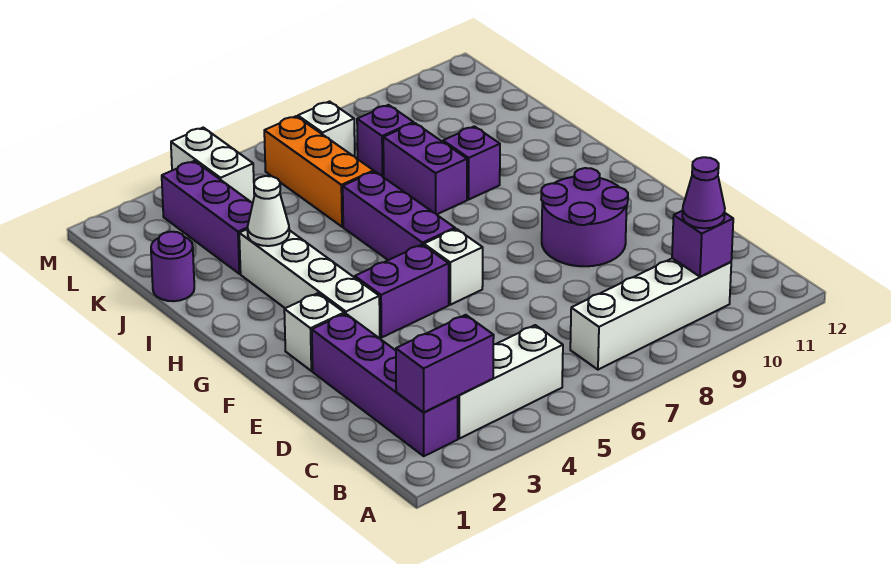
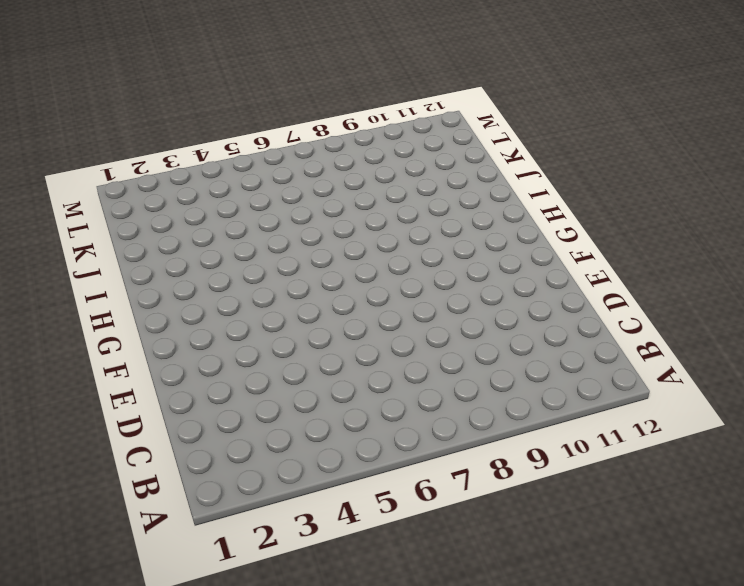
none -> purple 1x4 brick [312,314,458,456]
none -> white 1x3 brick [457,325,563,439]
none -> white 1x4 brick [570,258,731,370]

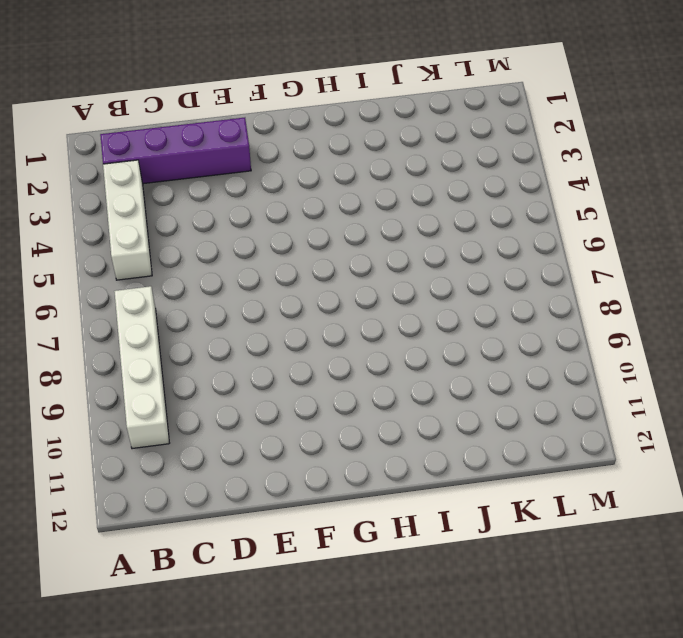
none -> purple 2x2 round brick [541,168,628,266]
none -> white 1x1 brick [284,293,344,371]
none -> white 1x4 brick [239,229,380,339]

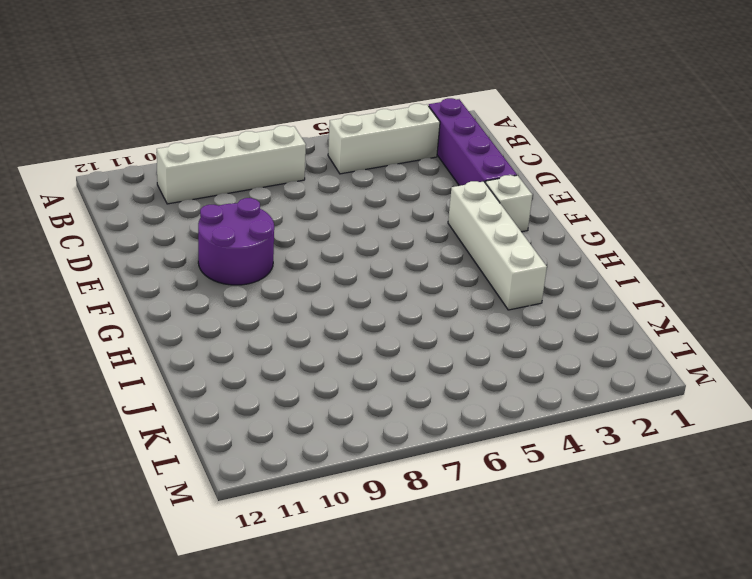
none -> purple 1x2 brick [355,245,449,337]
none -> white 1x1 brick [424,229,483,305]
none -> purple 1x3 brick [343,171,455,260]

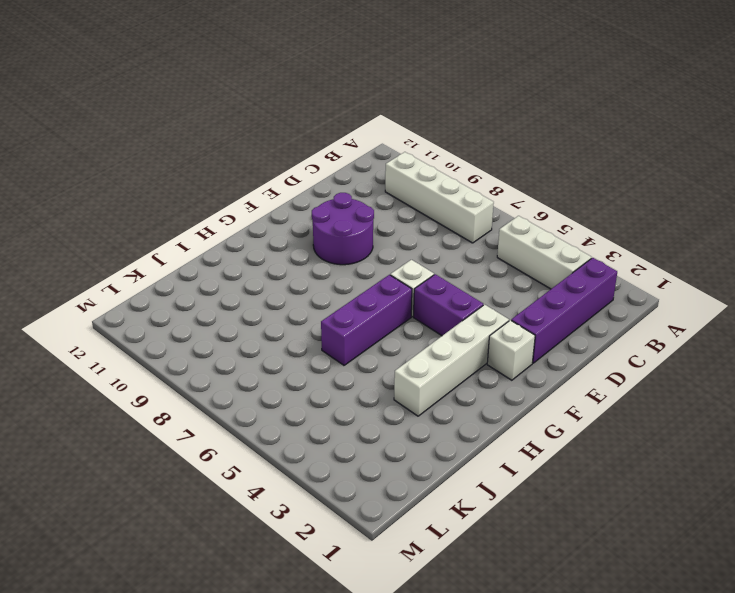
none -> purple 1x2 brick [383,123,467,214]
none -> purple 1x1 brick [443,126,500,200]
none -> purple 1x1 round brick [151,232,194,301]

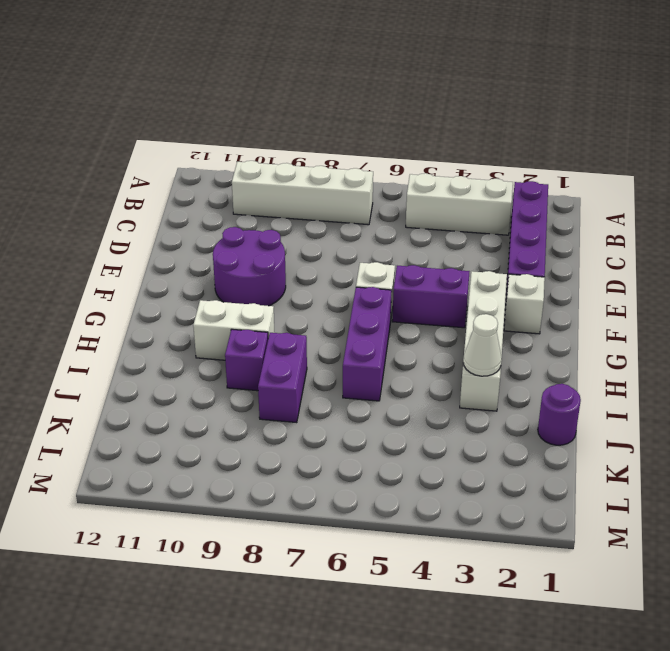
white 1x2 brick [193,300,274,360] -> white 1x2 brick turned to [171,128,254,203]
none -> purple 1x3 brick [162,161,253,274]
none -> orange 1x3 brick [264,116,374,227]
none -> purple 1x1 brick [357,105,414,177]

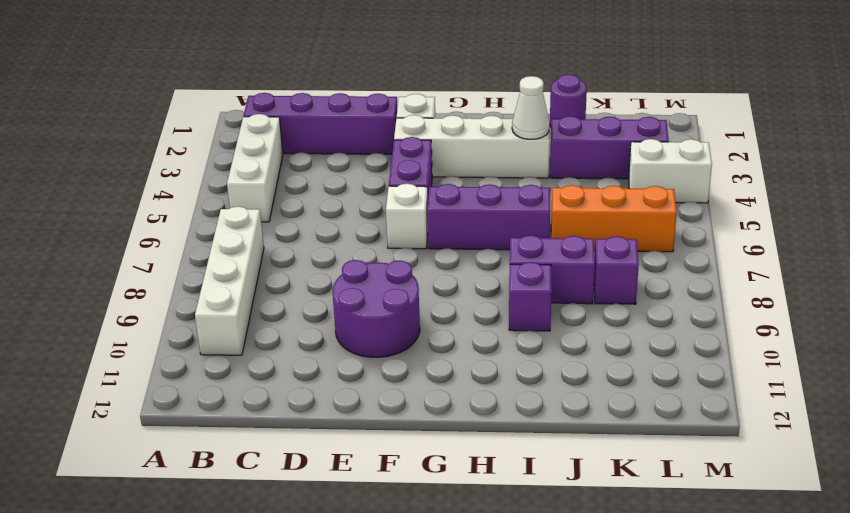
none -> white 1x1 brick [298,102,355,156]
none -> purple 1x2 brick [396,315,494,413]
none -> purple 1x1 brick [672,211,733,277]

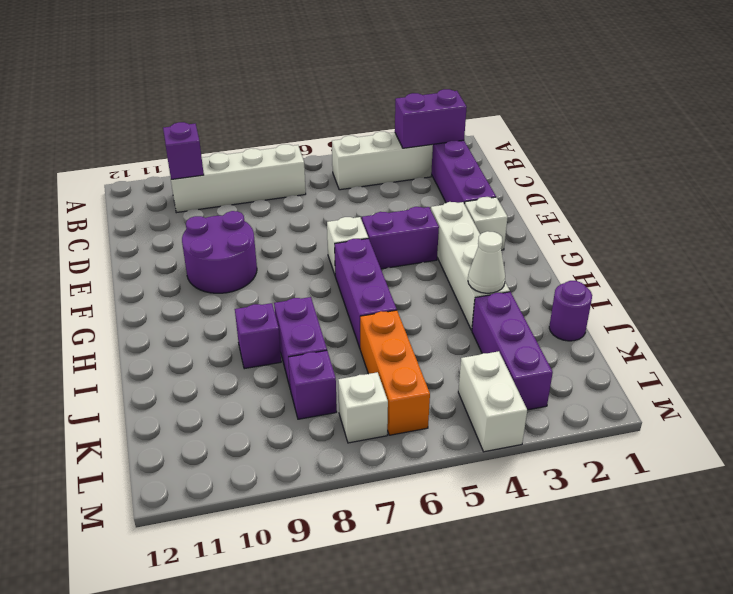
none -> purple 1x1 cone [682,157,725,228]

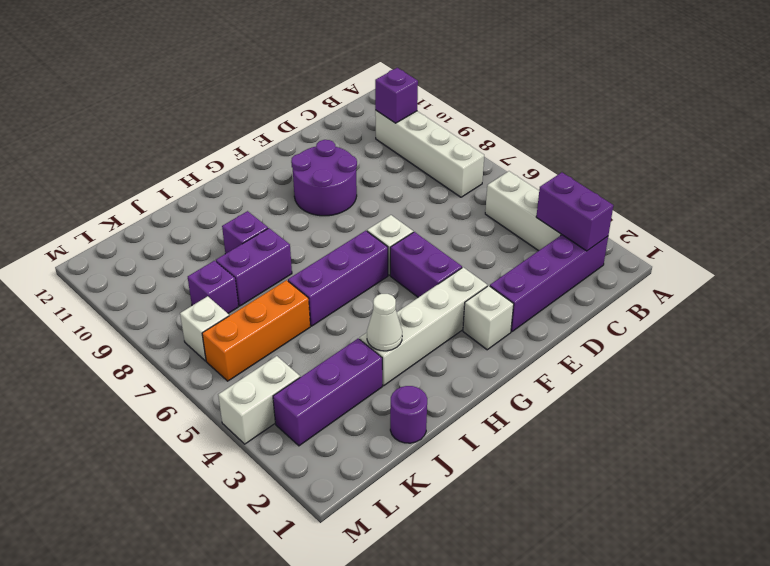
none -> purple 1x1 cone [682,157,725,228]

